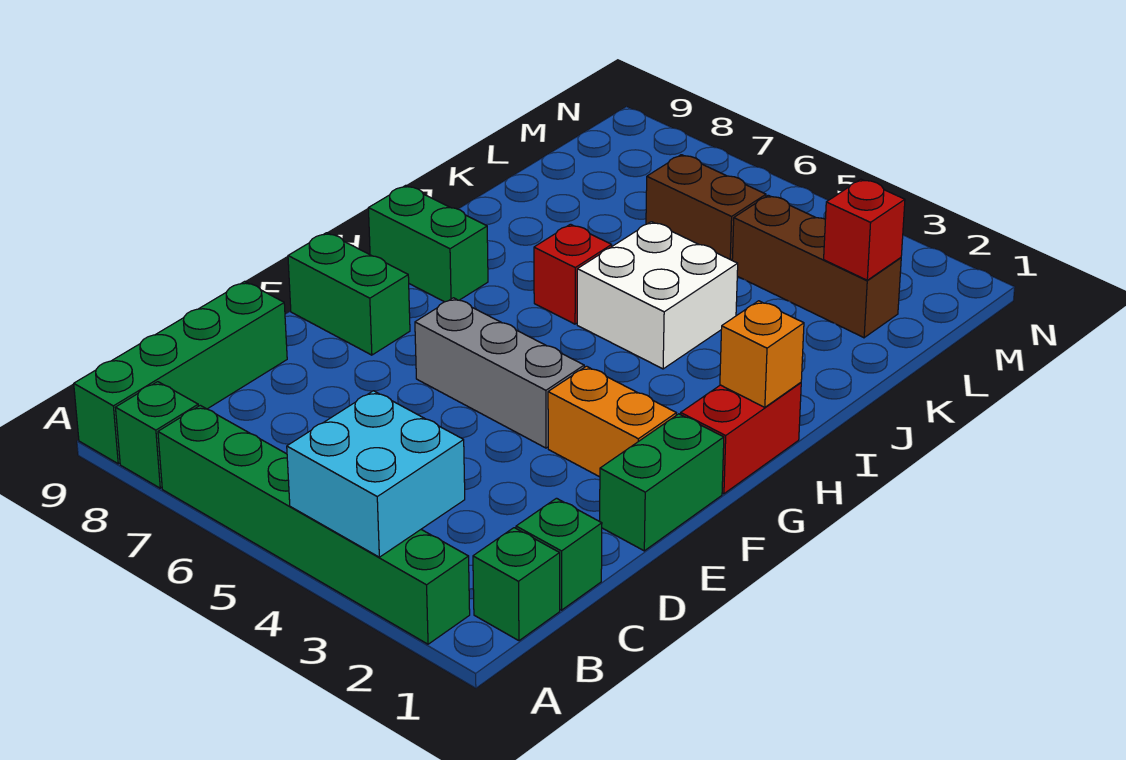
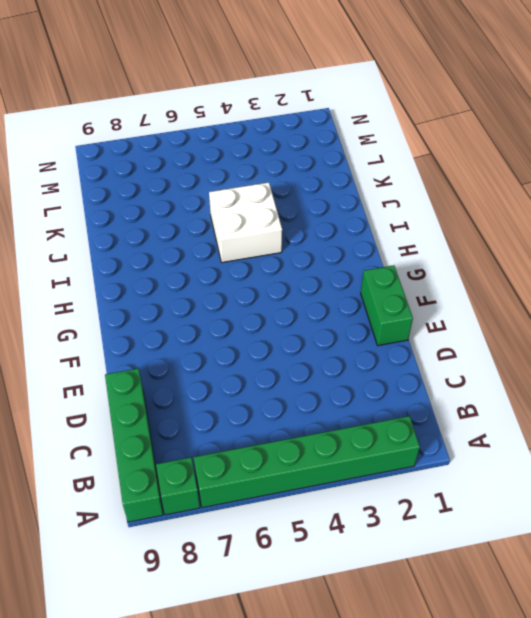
none -> green 1x1 brick [473,528,560,641]
none -> green 1x1 brick [516,498,602,610]
none -> orange 1x2 brick [548,366,676,477]

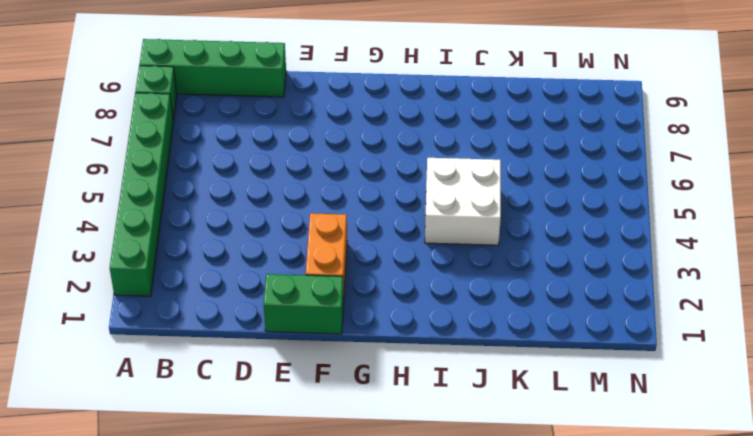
none -> green 1x1 brick [473,528,560,641]
none -> green 1x1 brick [516,498,602,610]
none -> grey 1x3 brick [415,298,584,448]

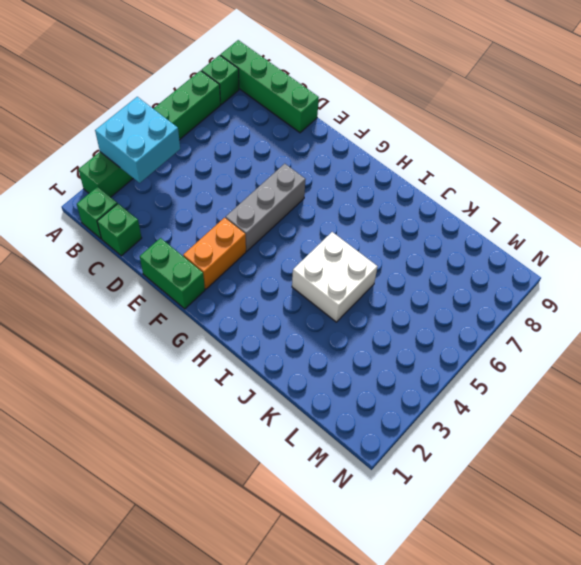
none -> green 1x2 brick [288,233,410,355]
none -> red 1x2 brick [681,383,801,494]
none -> green 1x2 brick [369,185,488,302]

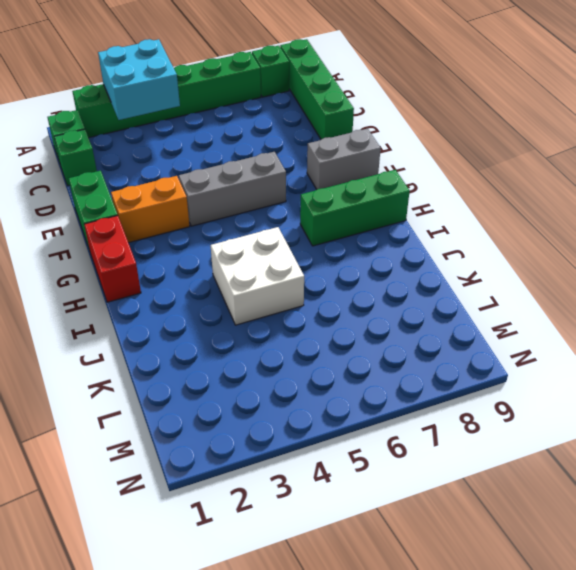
grey 1x2 brick [307,129,381,189] -> green 1x2 brick [288,233,410,355]
green 1x3 brick [300,170,410,246] -> green 1x2 brick [369,185,488,302]
none -> red 1x1 brick [534,224,612,324]
none -> brown 1x3 brick [732,195,901,338]
none -> brown 1x2 brick [646,155,766,260]

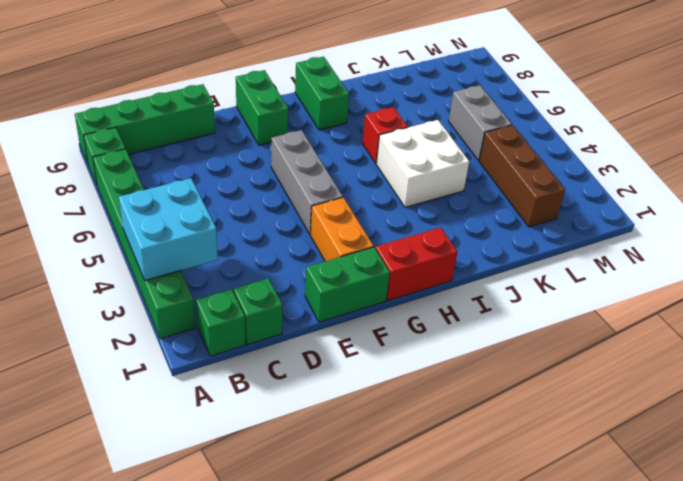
grey 1x2 brick [449,85,512,160] -> brown 1x2 brick [646,155,766,260]
none -> orange 1x1 brick [720,301,804,407]
none -> red 1x1 brick [824,179,905,280]

